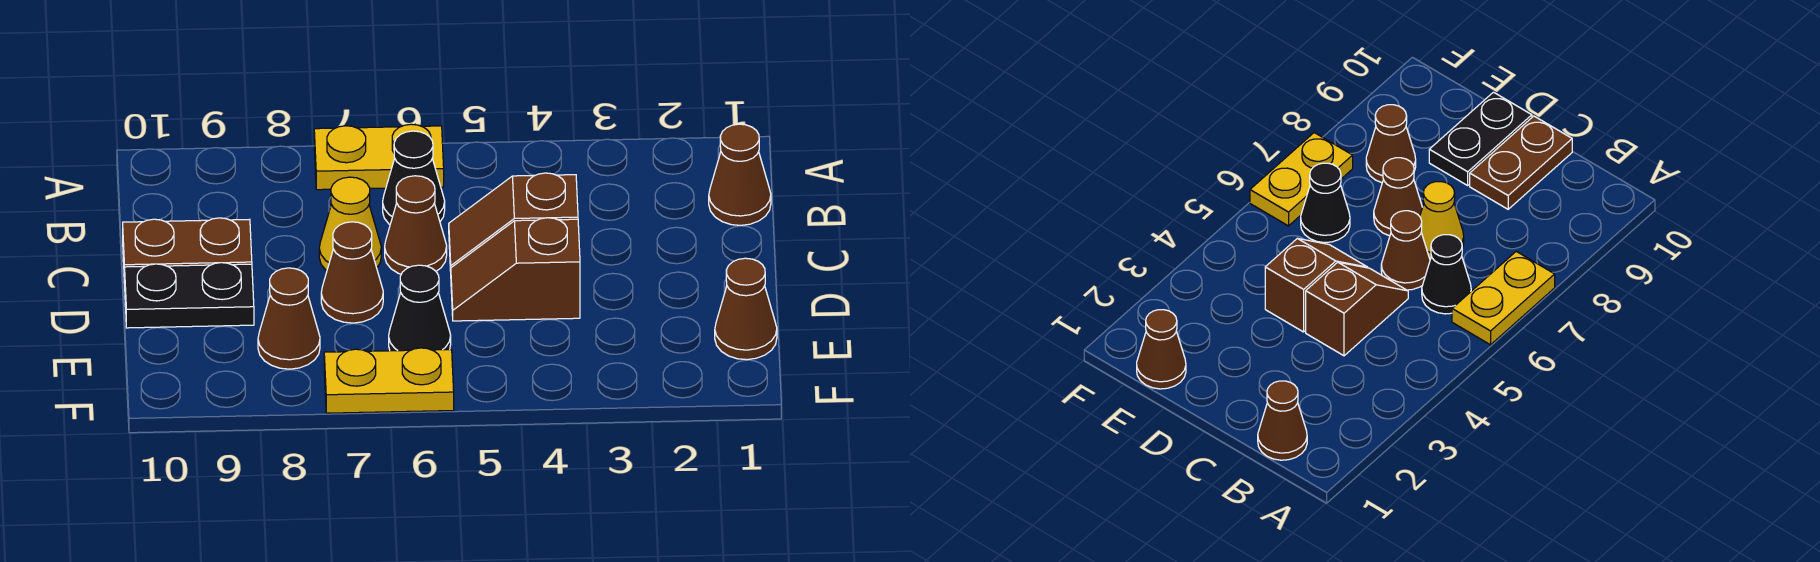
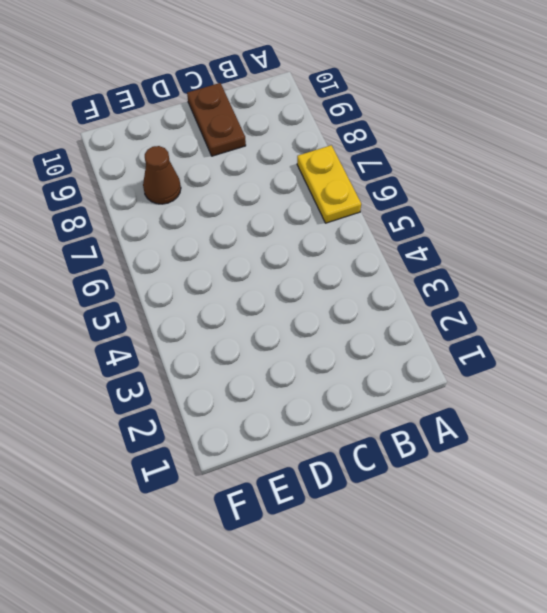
none -> brown 1x1 cone [709,124,771,225]
none -> black 1x1 cone [383,131,445,224]
none -> brown 1x2 slope [449,173,578,271]

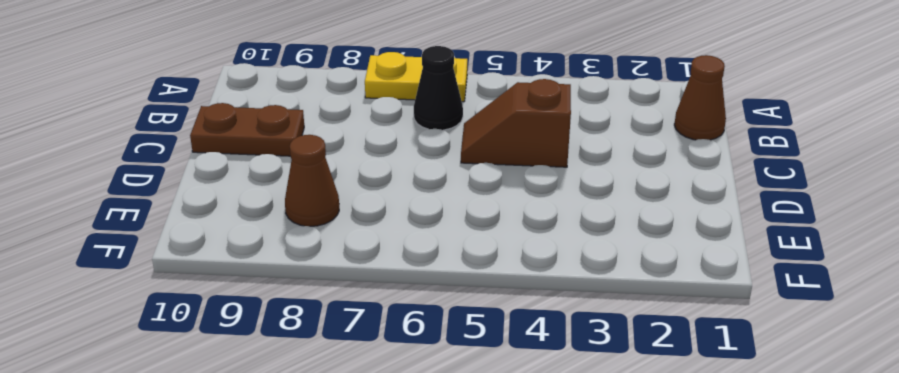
none -> brown 1x1 cone [385,176,447,274]
none -> yellow 1x1 cone [319,177,381,271]
none -> brown 1x2 slope [451,218,580,321]

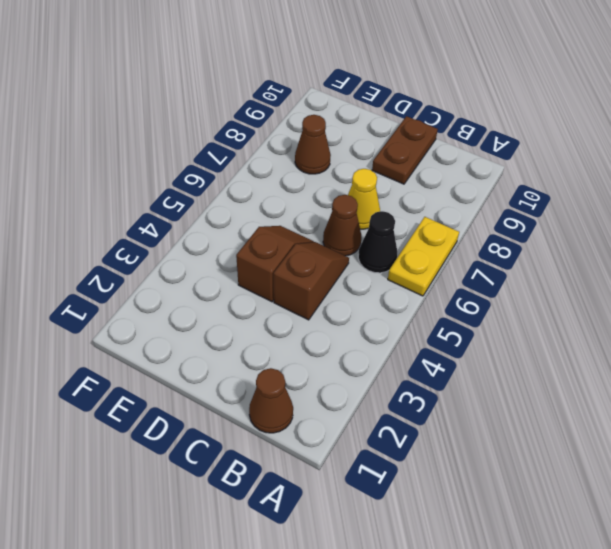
none -> brown 1x1 cone [321,222,383,323]
none -> black 1x2 plate [125,263,254,328]
none -> brown 1x1 cone [715,258,777,360]

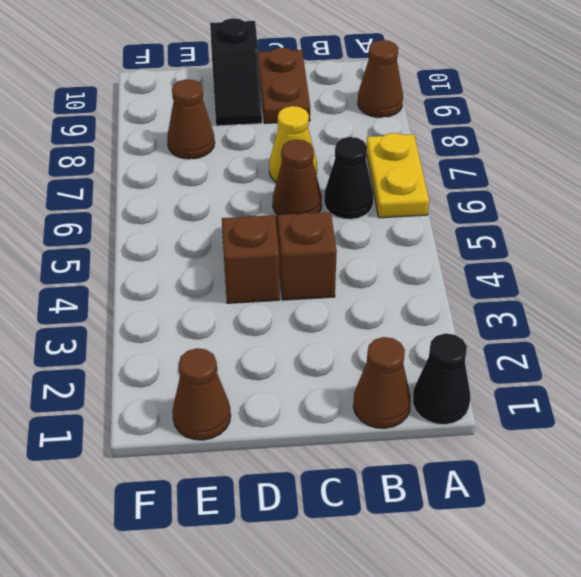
black 1x1 cone [413,333,470,425] -> black 1x1 cone moved to [389,265,451,351]
brown 1x1 cone [358,40,403,118] -> brown 1x1 cone moved to [321,222,383,323]
black 1x2 slope [210,18,262,126] -> black 1x2 plate [125,263,254,328]
none -> yellow 1x2 plate [324,348,454,413]

